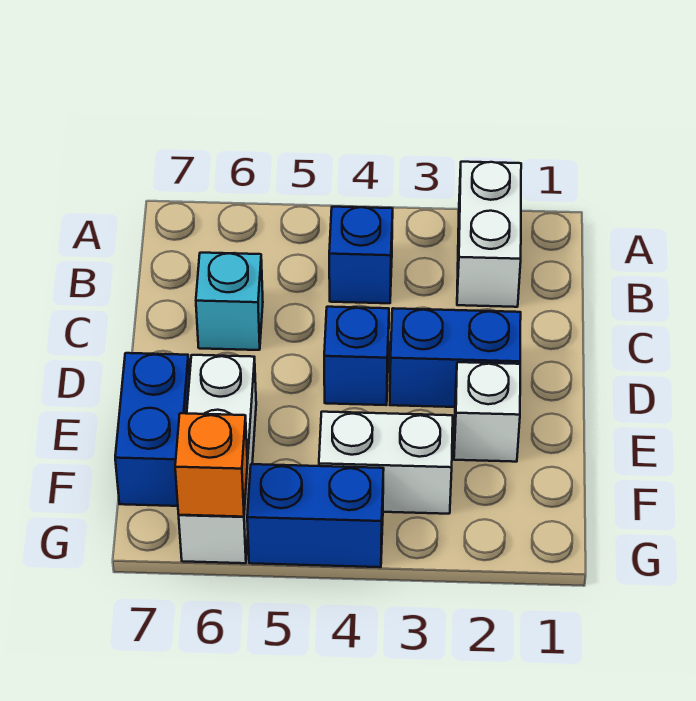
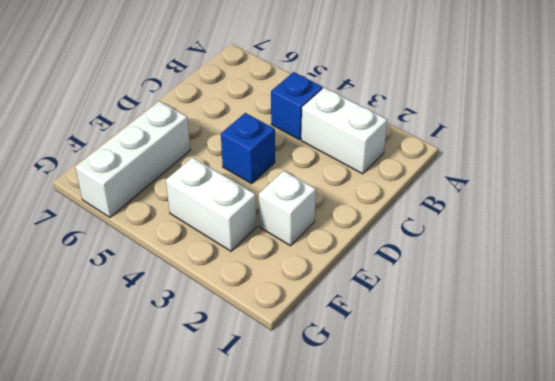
white 1x2 brick [301,88,387,174] -> white 1x2 brick turned to [457,162,521,307]
none -> cyan 1x1 brick [196,253,263,350]
none -> blue 1x2 brick [390,308,521,407]

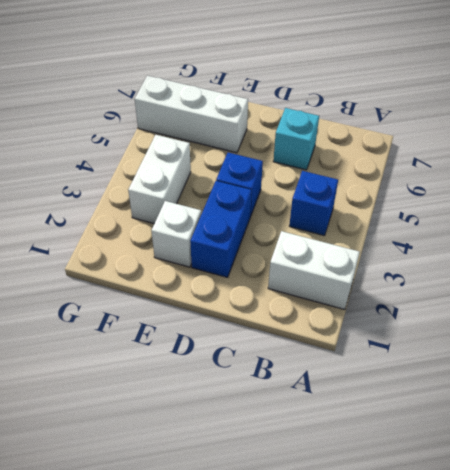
none -> blue 1x2 brick [115,353,190,506]
none -> blue 1x2 brick [247,464,384,567]

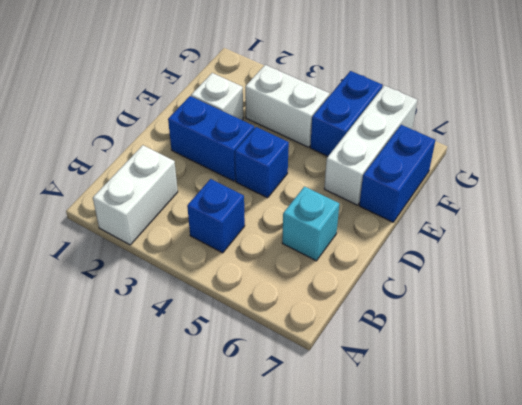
blue 1x2 brick [310,71,383,156] -> blue 1x2 brick turned to [247,464,384,567]
none -> orange 1x1 brick [175,413,247,517]

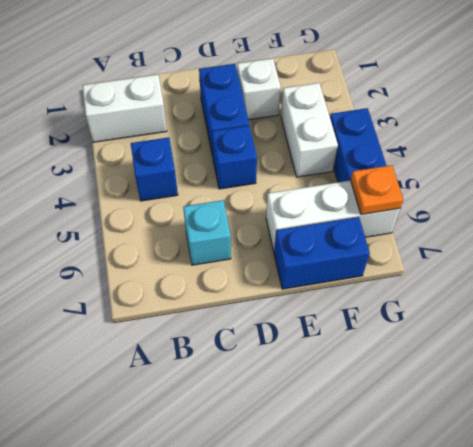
orange 1x1 plate [351,165,404,214] -> orange 1x1 brick [175,413,247,517]

